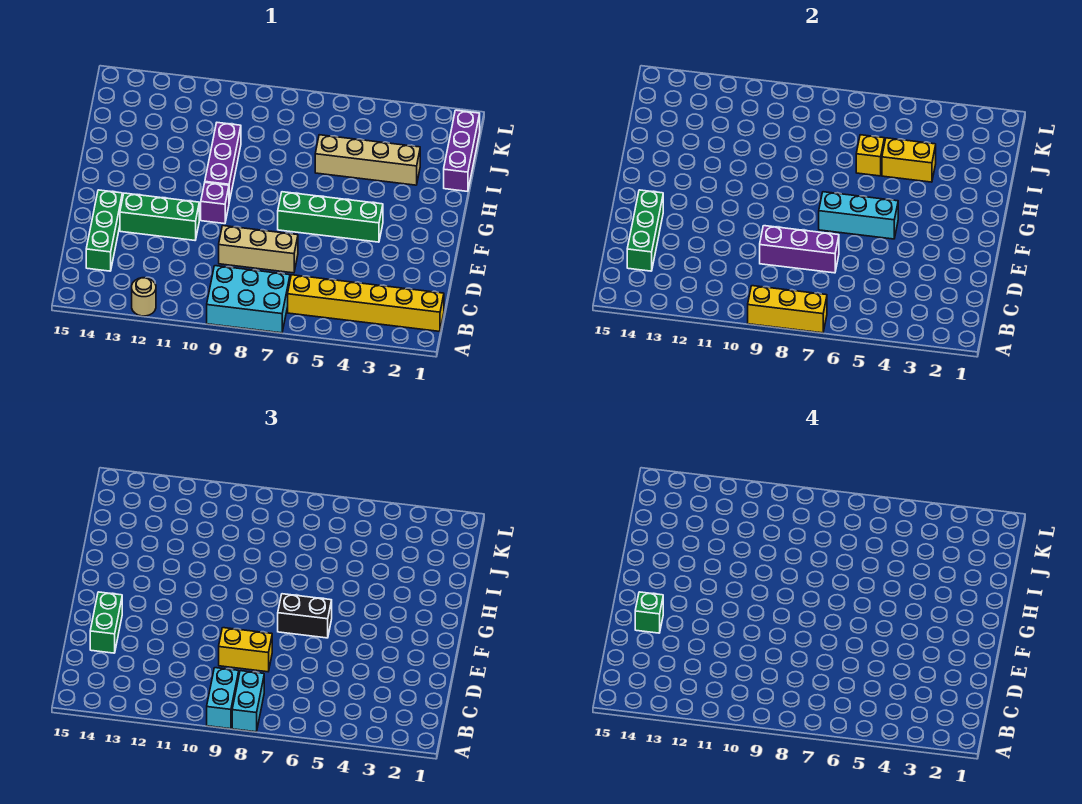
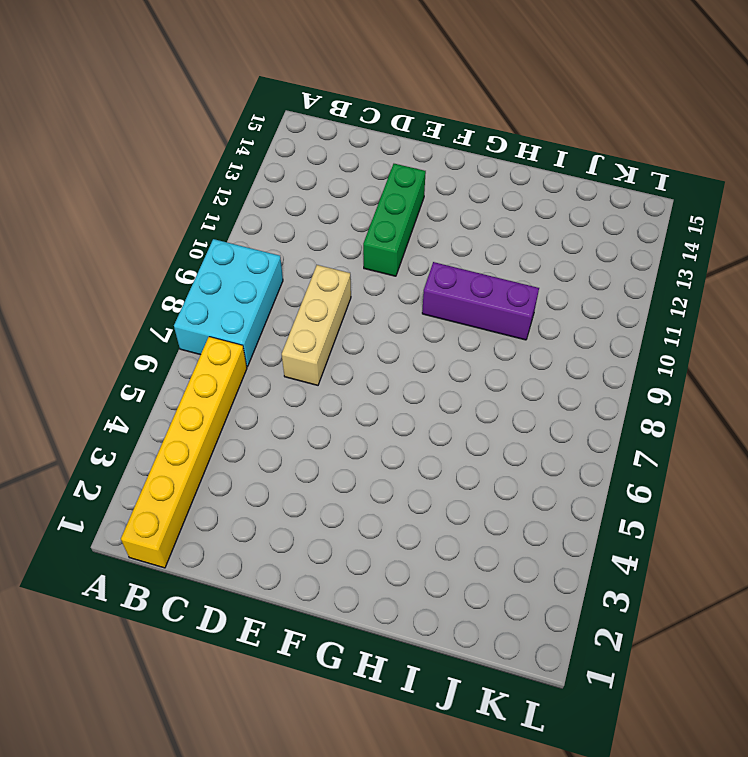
none -> tan 1x1 round brick [132,278,156,316]
none -> green 1x3 brick [86,190,122,271]
none -> green 1x4 brick [278,192,383,242]

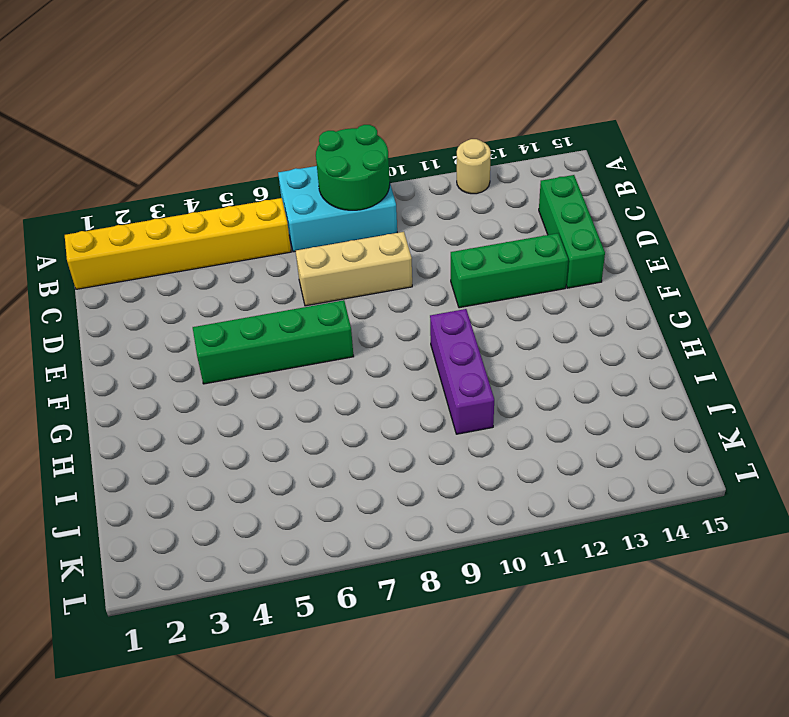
green 2x2 round brick [316,125,390,210] -> yellow 1x3 brick [748,286,827,333]
none -> purple 1x1 brick [201,183,229,224]
none -> purple 1x3 brick [444,110,480,191]
none -> tan 1x4 brick [315,135,420,185]

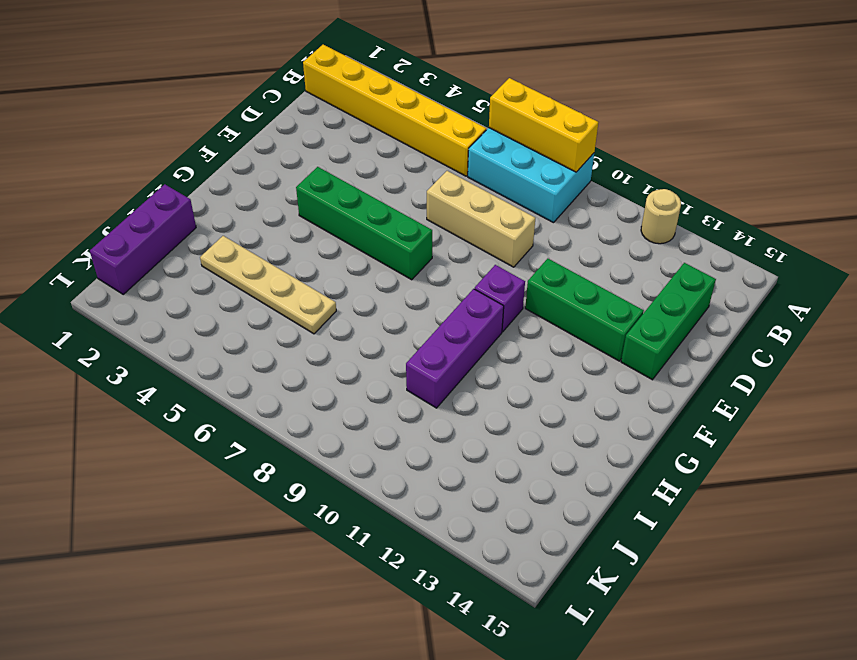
tan 1x4 plate [200,236,336,334] -> tan 1x4 brick [315,135,420,185]
none -> green 1x3 brick [627,190,663,271]
none -> purple 1x3 brick [760,226,839,273]
none -> cyan 1x3 brick [819,192,898,239]

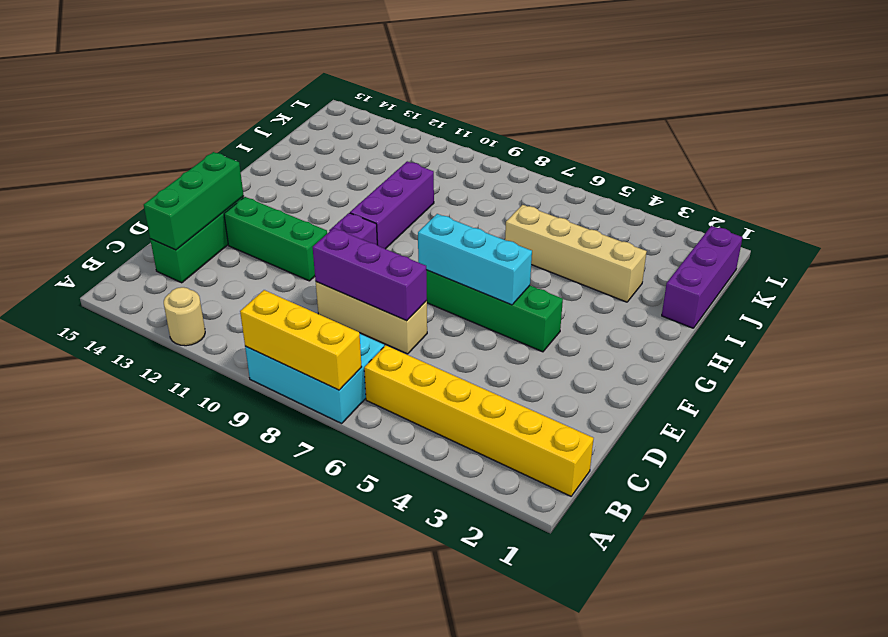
none -> yellow 1x2 brick [882,138,936,182]
none -> yellow 1x1 brick [856,135,885,176]
none -> cyan 1x2 brick [232,671,264,732]

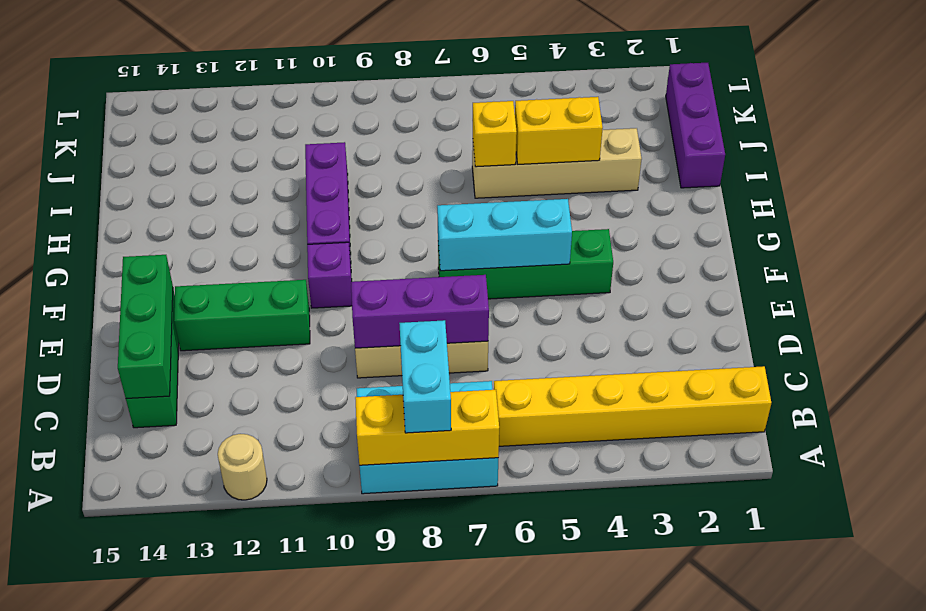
none -> cyan 1x2 brick [207,668,239,729]
none -> yellow 1x2 brick [219,628,272,672]
none -> green 1x2 brick [90,592,122,653]

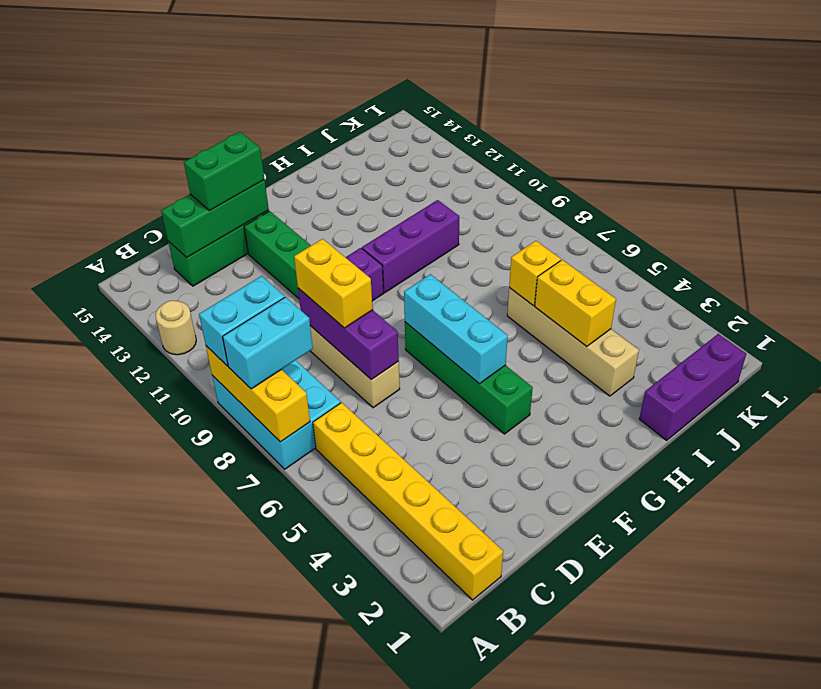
none -> black 1x2 brick [278,594,332,638]
none -> green 1x1 brick [635,592,663,633]

